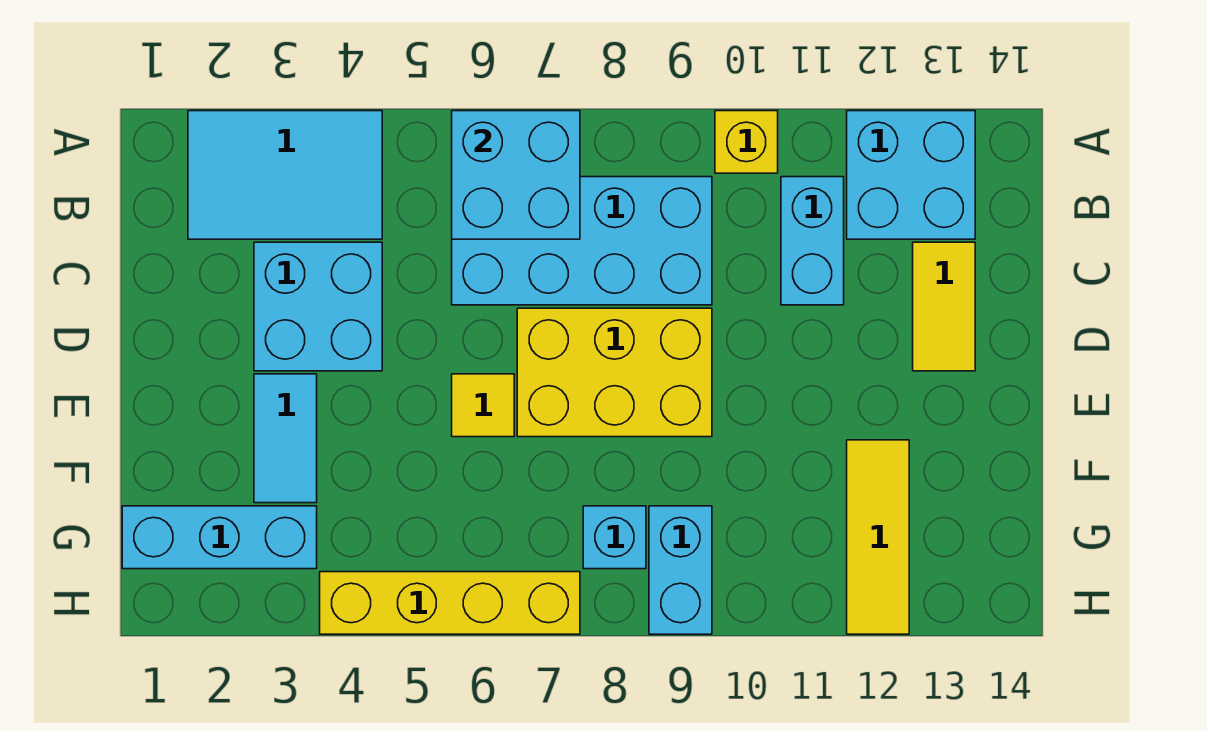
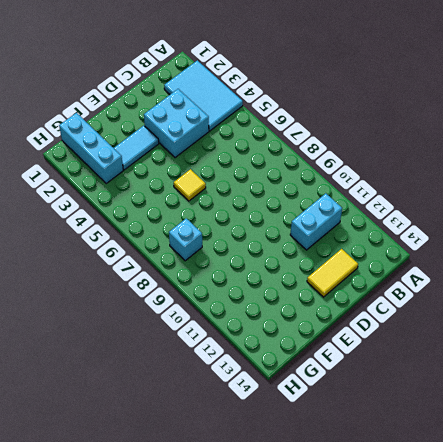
none -> yellow 1x1 brick [715,111,778,173]
none -> cyan 2x2 brick [847,111,975,239]
none -> cyan 2x4 brick [452,177,712,305]

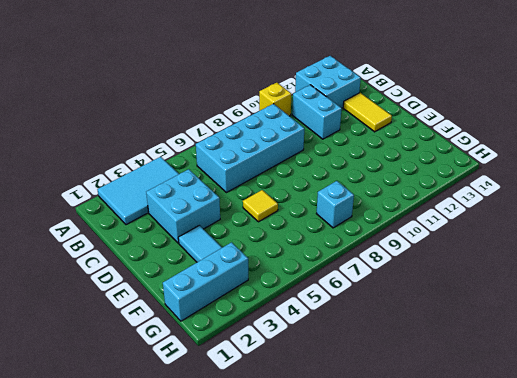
none -> yellow 2x3 brick [517,308,712,437]
none -> yellow 1x3 tile [847,440,909,634]
none -> cyan 1x2 brick [649,506,712,634]

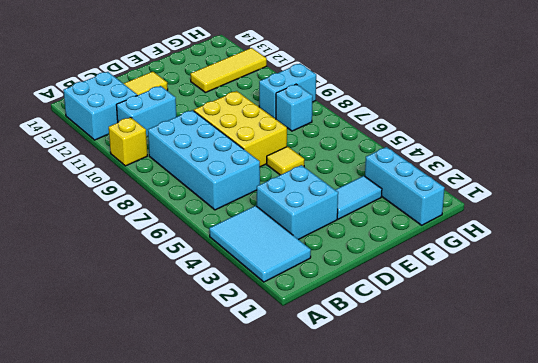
none -> yellow 1x4 brick [320,572,580,634]
none -> cyan 2x2 brick [452,111,580,239]

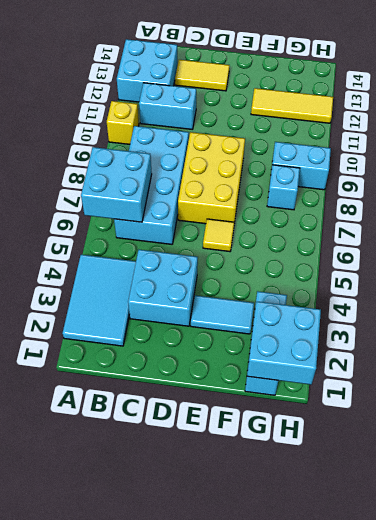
cyan 2x2 brick [247,302,321,385] -> none
none -> yellow 1x4 brick [320,572,580,634]

